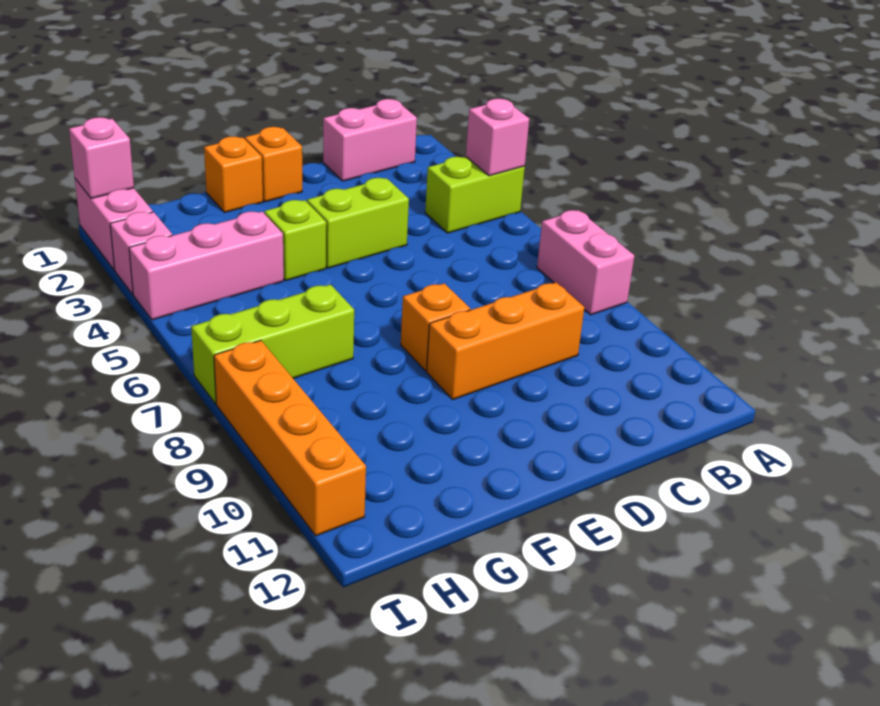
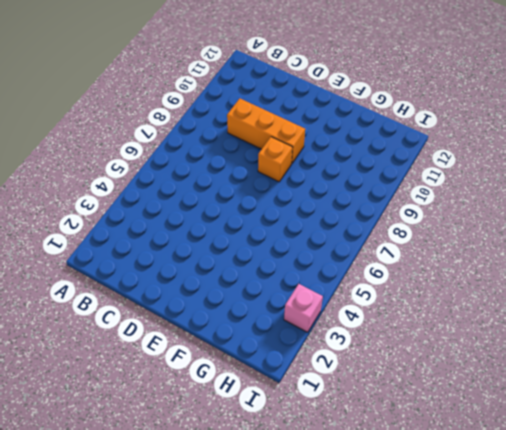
none -> lime 1x2 brick [425,157,525,233]
none -> pink 1x2 brick [537,210,634,315]
none -> pink 1x2 brick [323,99,417,181]

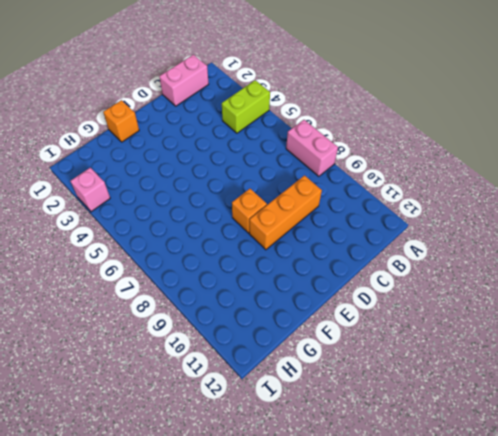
none -> lime 1x2 brick [307,178,409,268]
none -> orange 1x1 brick [245,127,302,202]
none -> lime 1x1 brick [264,200,326,280]

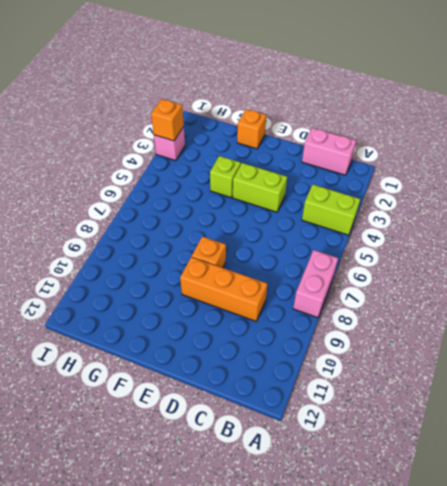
orange 1x1 brick [151,99,184,141] -> orange 1x1 brick moved to [245,127,302,202]
none -> pink 1x3 brick [129,212,284,320]
none -> lime 1x3 brick [191,284,354,404]
none -> pink 1x2 brick [75,179,153,270]

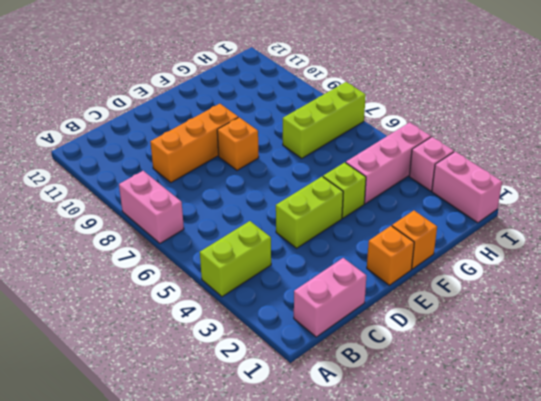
none -> orange 1x4 brick [214,340,366,536]
none -> pink 1x1 brick [466,99,529,176]
none -> pink 1x1 brick [69,117,134,199]

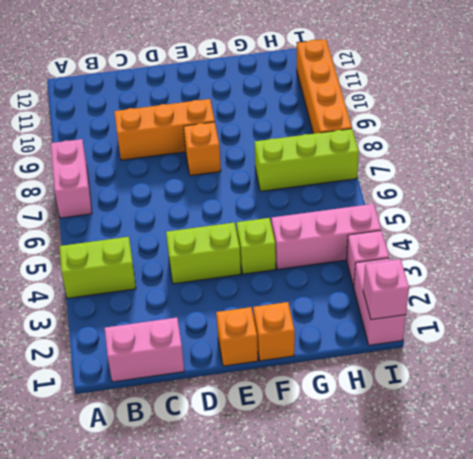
none -> pink 1x1 brick [466,99,529,176]

